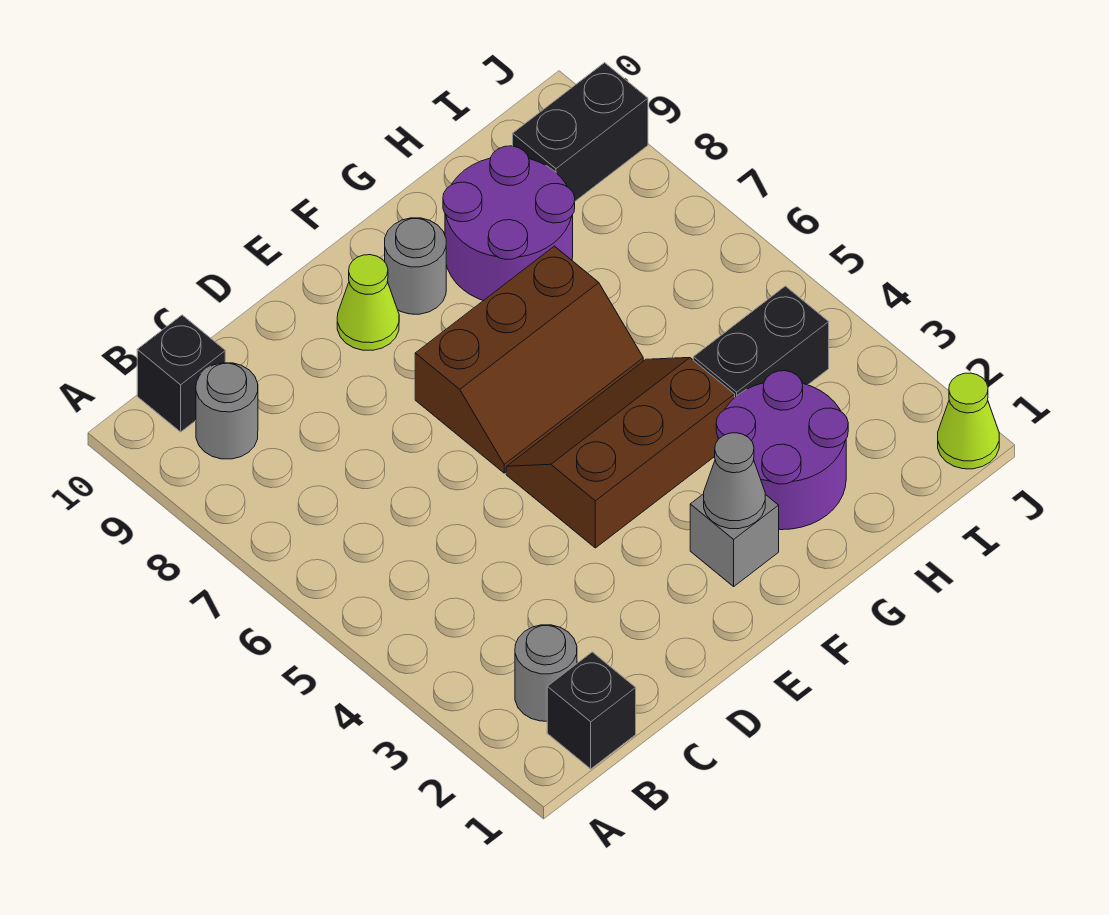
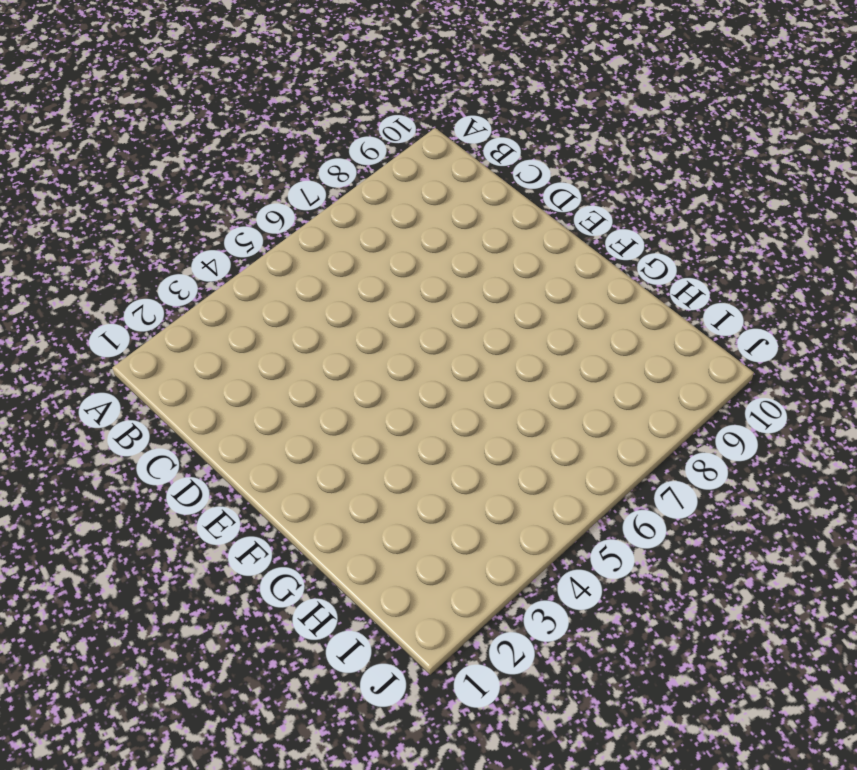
none -> black 1x1 brick [547,652,636,769]
none -> grey 1x1 round brick [515,625,577,721]
none -> grey 1x1 round brick [196,363,258,459]

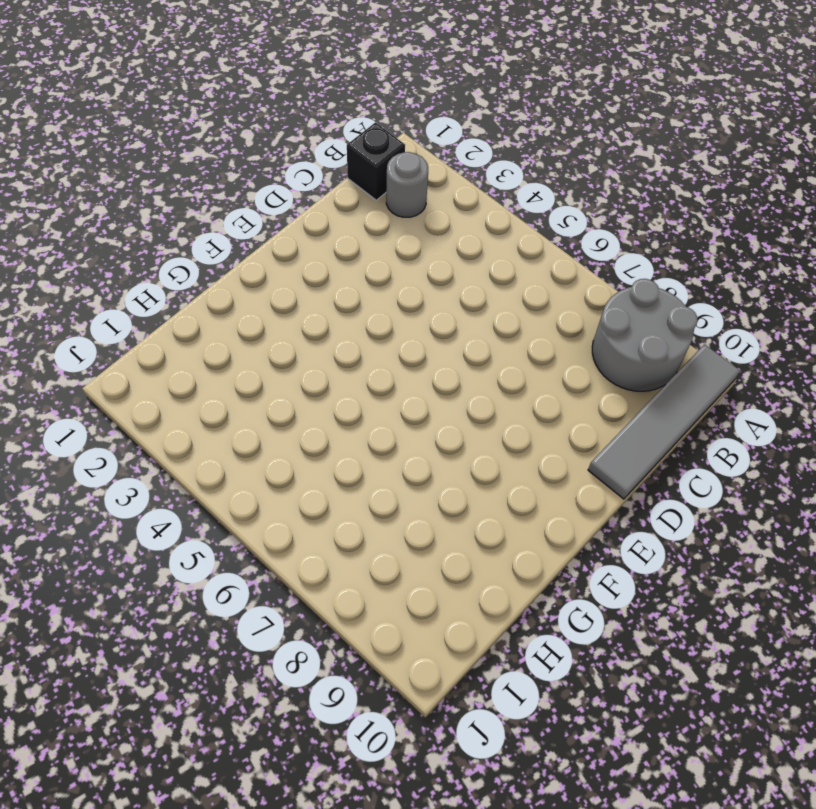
grey 2x2 round brick [592,279,698,391] -> grey 1x1 round brick [196,363,258,459]
grey 1x4 tile [588,344,740,499] -> black 1x1 brick [137,315,225,432]
none -> brown 2x3 slope [506,358,735,548]
none -> brown 2x3 slope [415,246,643,473]
none -> lime 1x1 cone [337,255,399,350]

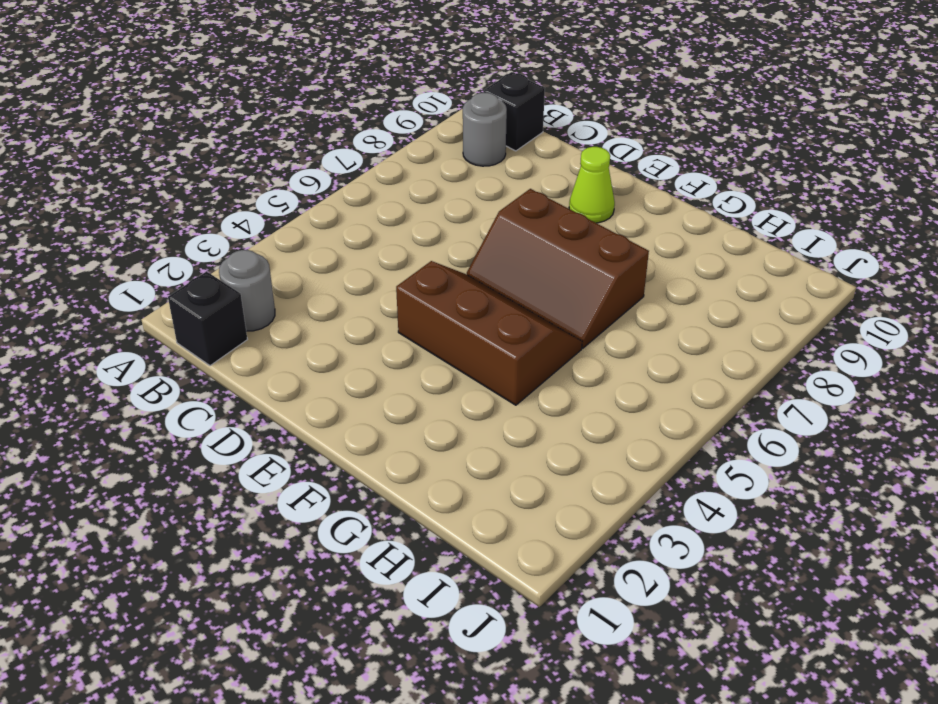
none -> grey 1x1 brick [690,494,779,586]
none -> grey 1x1 round brick [385,218,446,314]
none -> purple 2x2 round brick [716,371,848,530]

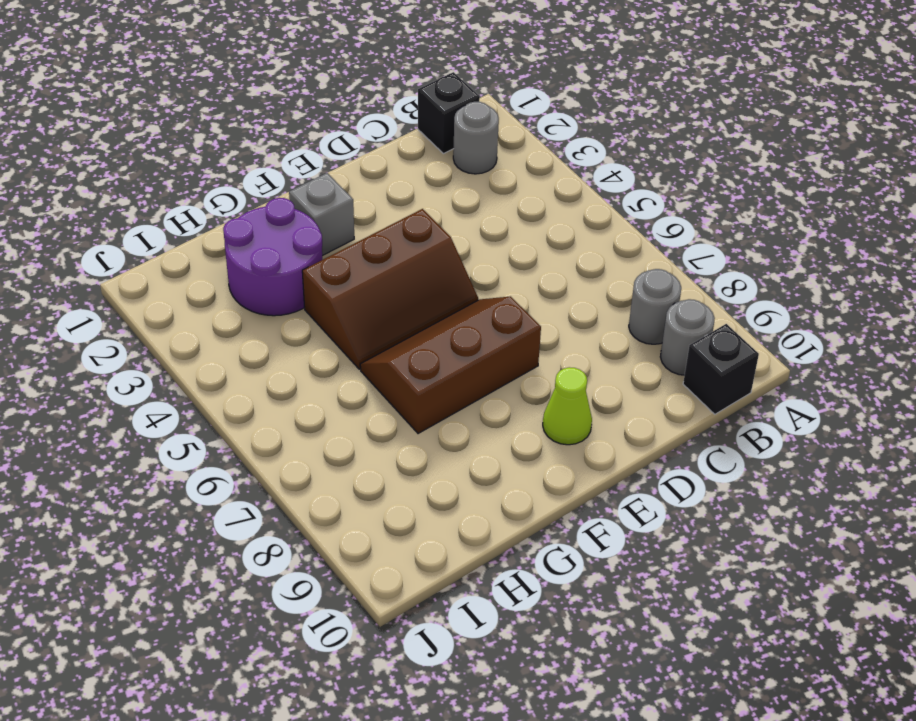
grey 1x1 round brick [629,269,681,344] -> grey 1x1 round brick moved to [385,218,446,314]
none -> purple 2x2 round brick [443,146,575,301]
none -> black 1x2 brick [693,286,829,397]
none -> black 1x2 brick [513,63,648,201]

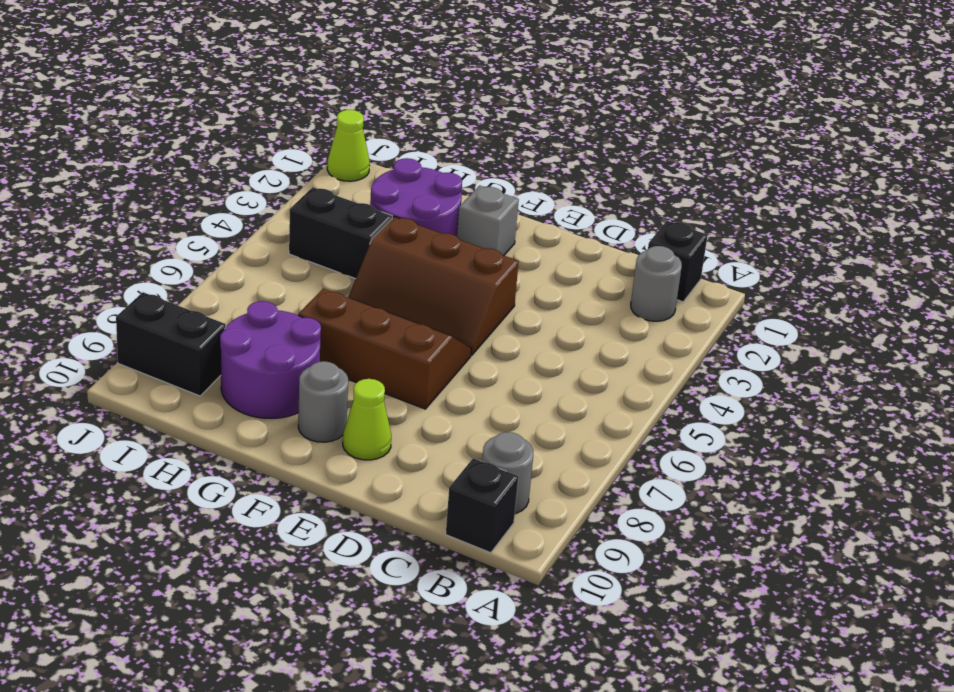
none -> grey 1x1 cone [704,433,765,529]

